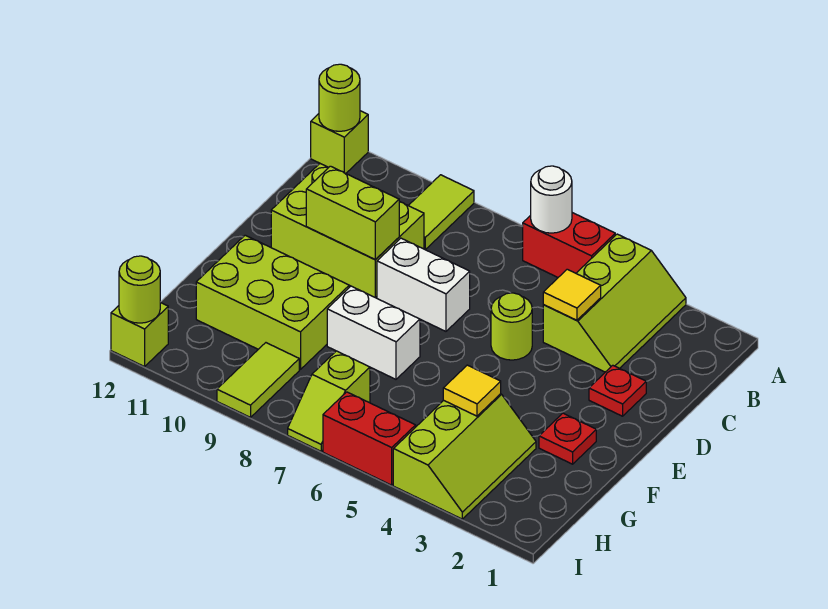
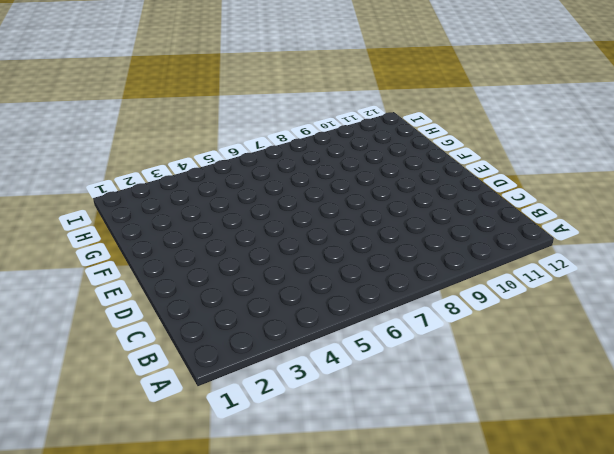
none -> lime 2x3 slope [543,234,686,372]
none -> red 1x2 brick [523,213,615,277]
none -> lime 1x2 tile [408,175,474,250]

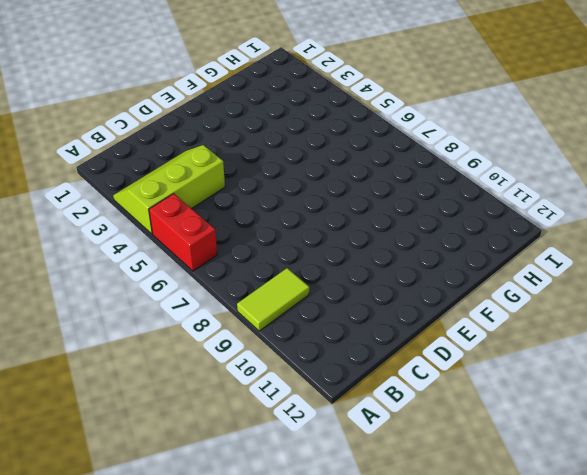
none -> lime 1x1 brick [311,111,368,173]
none -> lime 2x3 brick [271,164,424,298]
none -> red 1x1 plate [589,365,646,416]

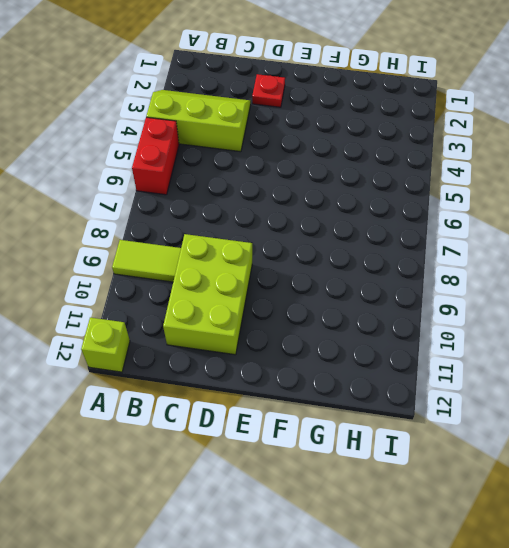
none -> lime 1x1 round brick [491,293,532,360]
none -> white 1x2 brick [377,238,470,331]
none -> red 1x1 plate [539,413,596,464]

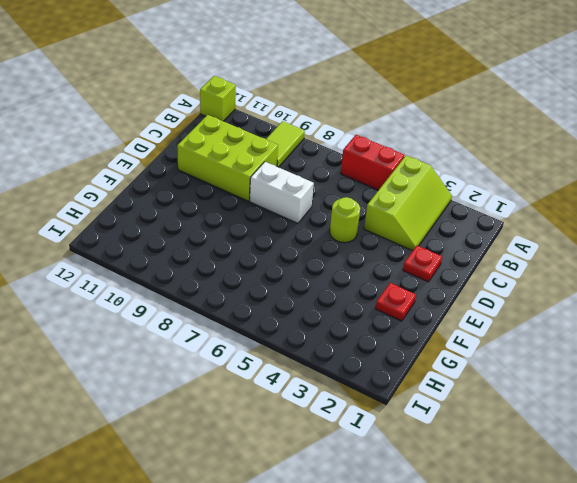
none -> white 1x2 brick [327,286,420,379]
none -> lime 2x3 brick [196,235,349,370]
none -> lime 2x3 slope [393,394,536,519]

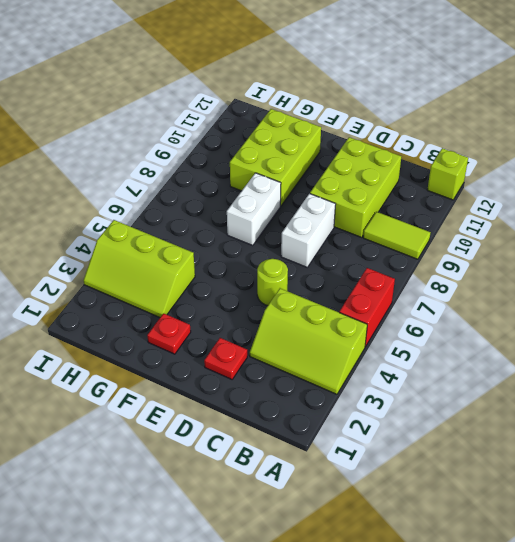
none -> lime 1x2 slope [288,351,370,451]
none -> lime 1x2 tile [217,343,299,417]
none -> red 1x2 brick [323,392,416,485]

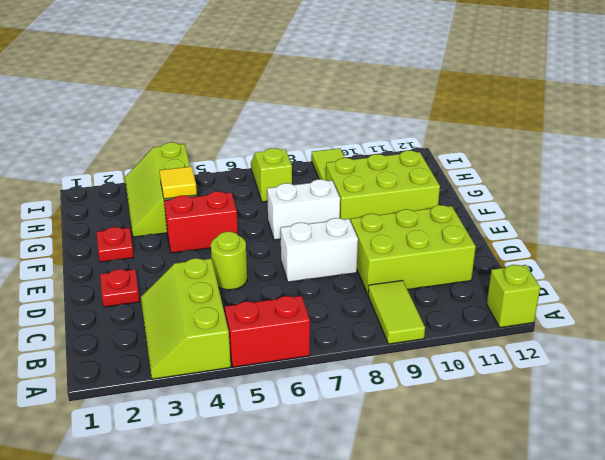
red 1x2 brick [164,191,238,253] -> red 1x2 brick moved to [323,392,416,485]
none -> lime 1x1 brick [111,302,168,367]
none -> white 1x1 round brick [531,166,572,233]
none -> lime 1x1 round brick [319,64,360,131]

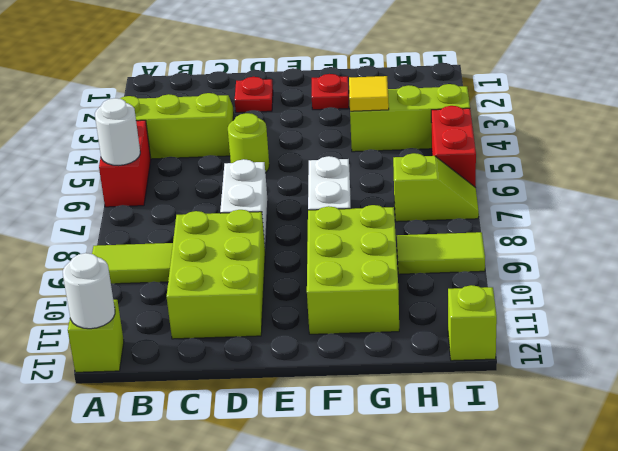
white 1x1 round brick [63,253,115,329] -> lime 1x1 round brick [319,64,360,131]
none -> yellow 1x1 tile [543,269,601,320]
none -> lime 1x2 brick [306,166,399,260]
none -> lime 1x1 round brick [119,256,160,323]

